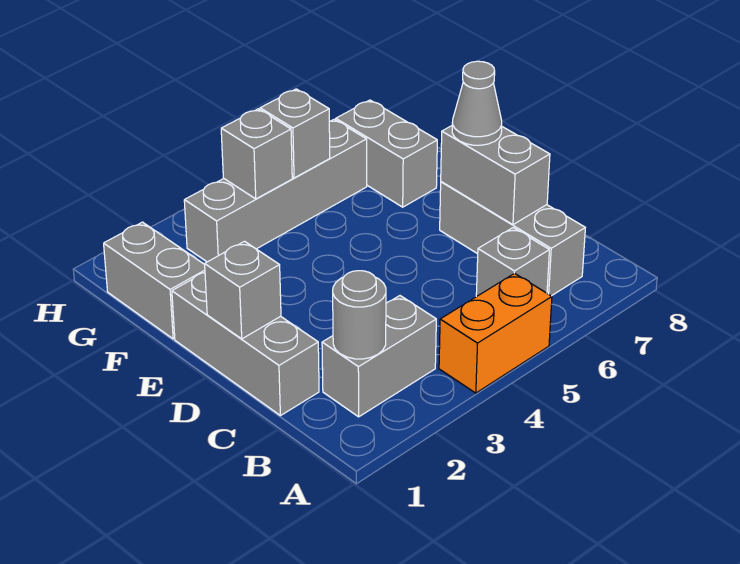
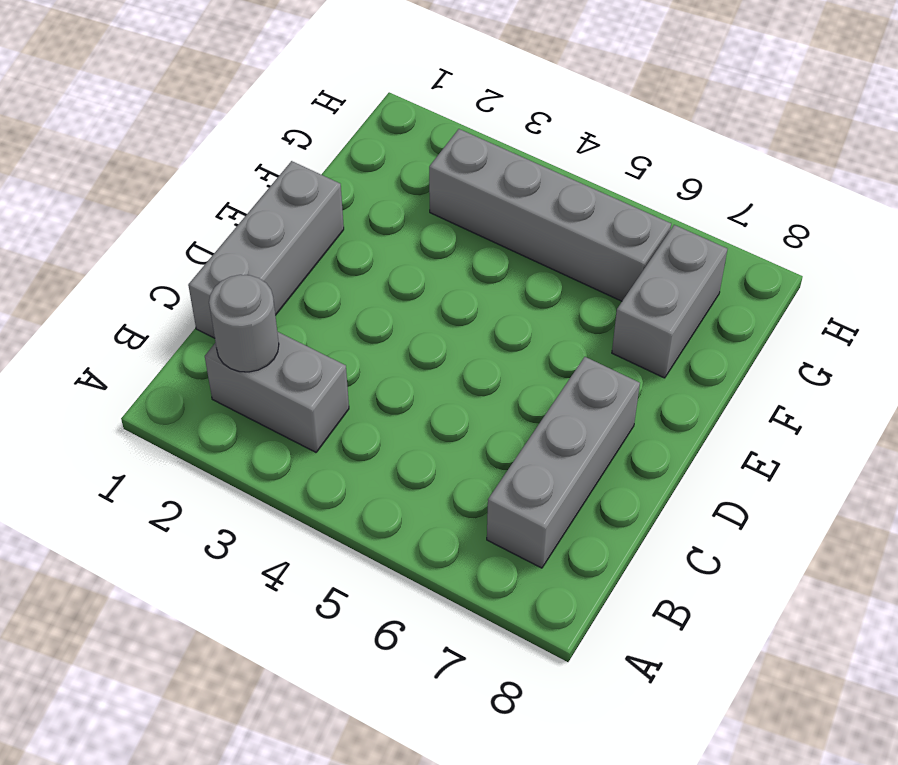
none -> orange 1x2 brick [439,273,552,393]
none -> grey 1x1 brick [476,228,549,297]
none -> grey 1x2 brick [104,222,205,339]

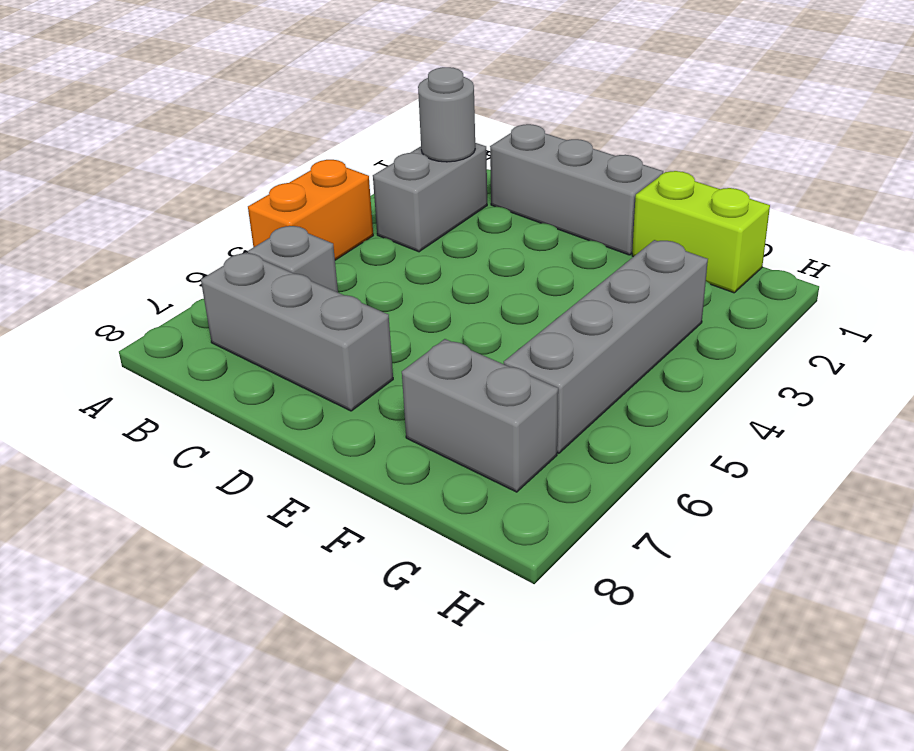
lime 1x2 brick [632,171,770,293] -> grey 1x2 brick [104,222,205,339]
none -> grey 1x2 brick [441,126,550,225]
none -> grey 1x1 brick [205,241,281,339]
none -> grey 1x1 brick [221,109,292,199]

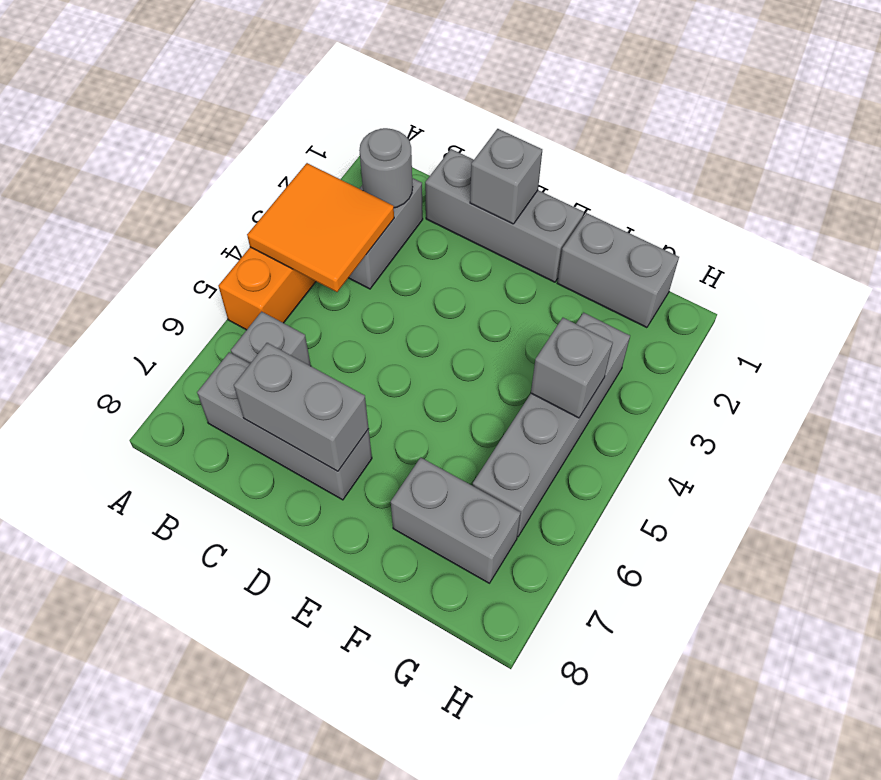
orange 2x2 tile [247,163,394,292] -> none
none -> grey 1x1 brick [260,89,330,178]
none -> grey 1x1 cone [452,61,502,145]

